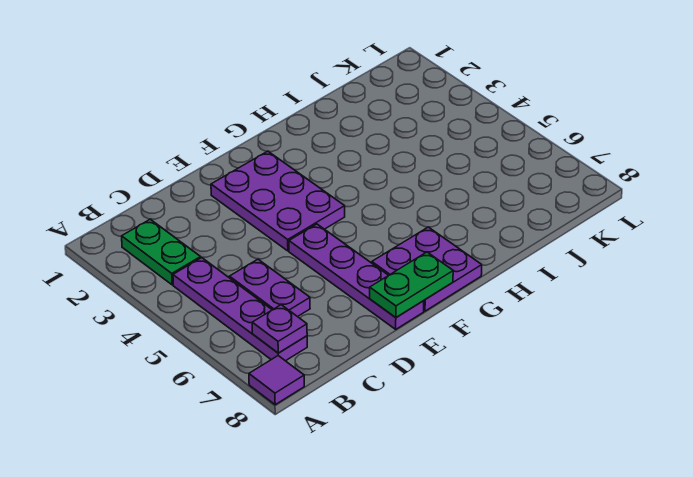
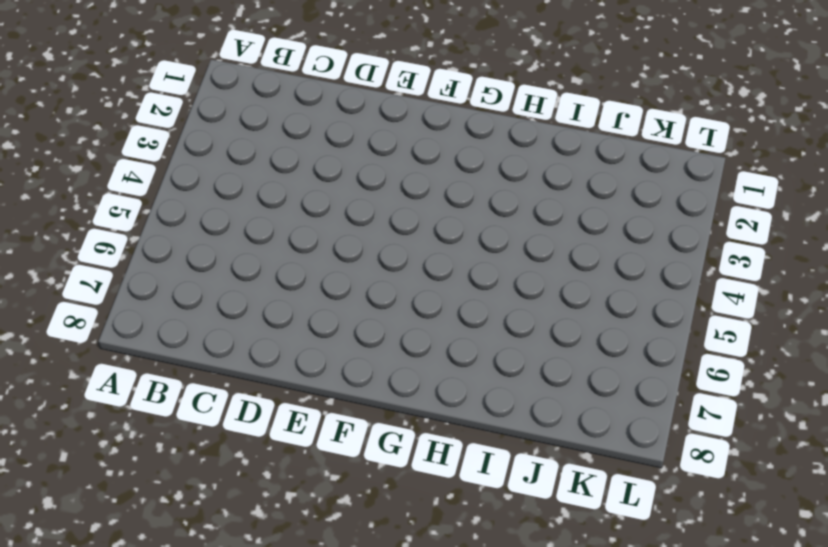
none -> purple 1x1 tile [249,356,304,405]
none -> green 1x2 plate [122,219,201,285]

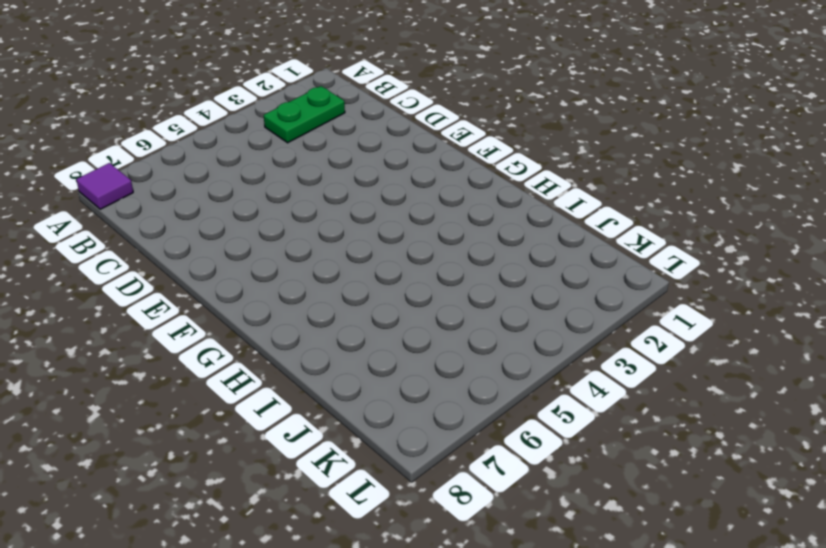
none -> purple 1x4 plate [173,258,307,361]
none -> purple 1x2 plate [229,259,310,317]

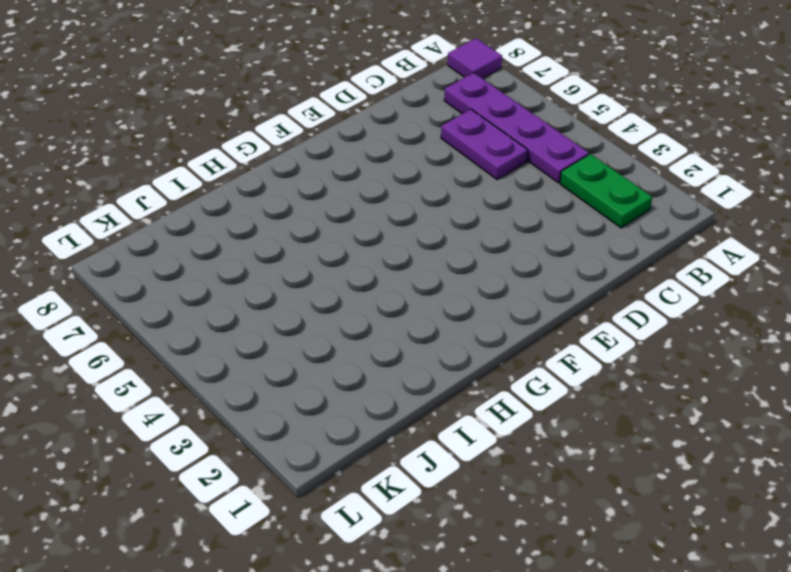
none -> purple 2x3 plate [211,151,345,251]
none -> purple 1x4 plate [289,224,424,329]

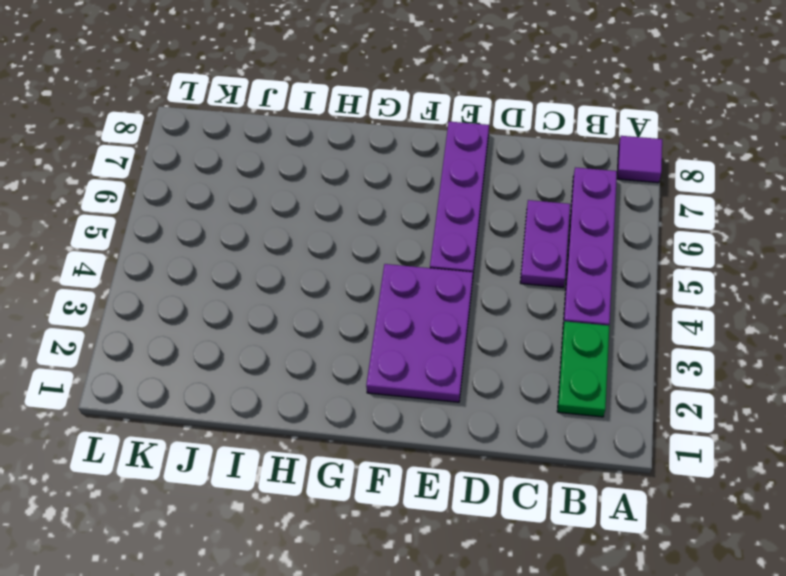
none -> purple 2x2 plate [372,227,482,311]
none -> purple 1x1 plate [252,305,307,353]

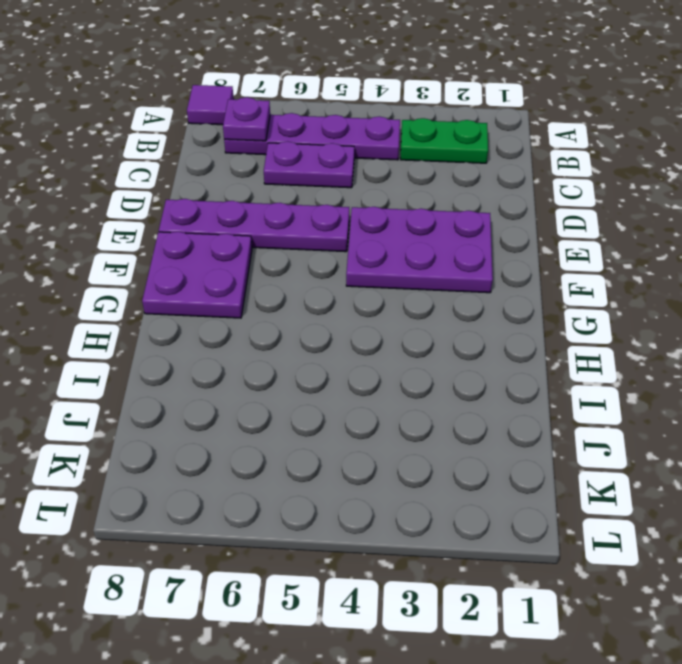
none -> green 1x2 plate [370,252,453,318]

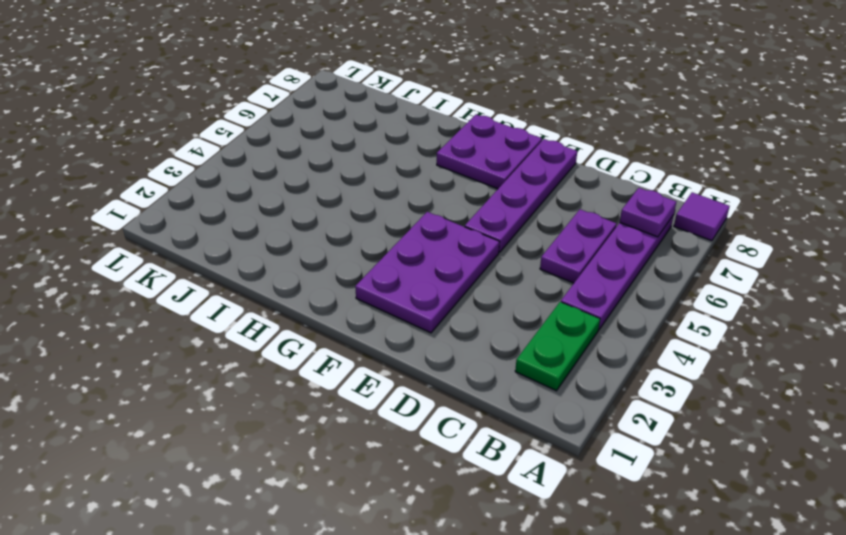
none -> green 1x2 plate [370,252,453,318]

